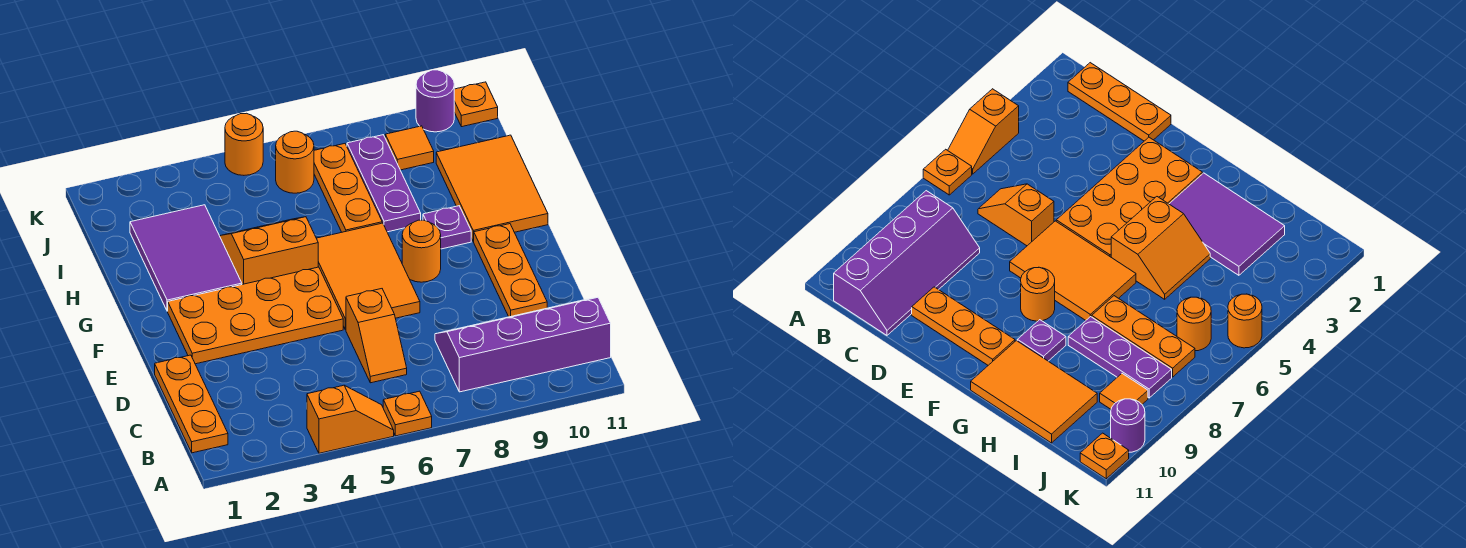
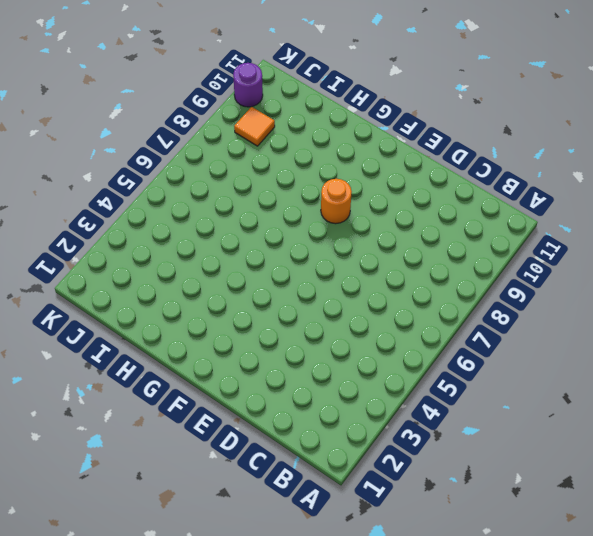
none -> orange 1x2 slope [307,385,394,453]
none -> orange 1x1 plate [383,391,432,436]
none -> orange 1x3 plate [155,355,228,453]

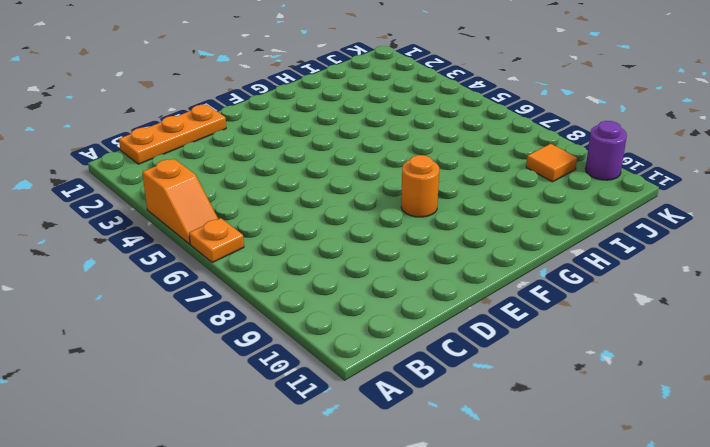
none -> purple 2x4 slope [435,297,611,392]
none -> orange 1x2 slope [346,289,407,383]
none -> orange 1x3 plate [473,224,547,317]

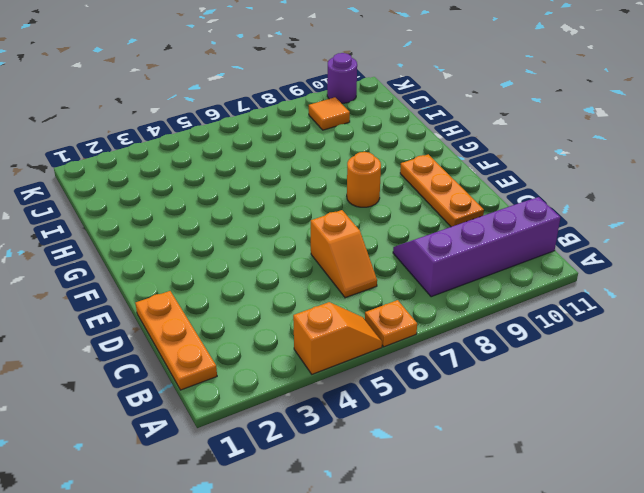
none -> orange 2x4 plate [168,267,343,364]
none -> orange 2x3 tile [316,223,420,330]
none -> purple 2x3 tile [130,205,242,311]

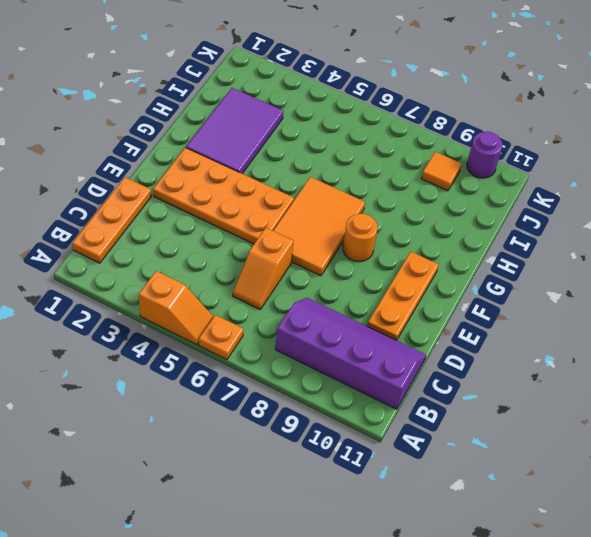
none -> orange 2x2 slope [220,217,318,284]
none -> purple 1x1 plate [423,206,471,249]
none -> orange 2x3 tile [436,135,548,241]

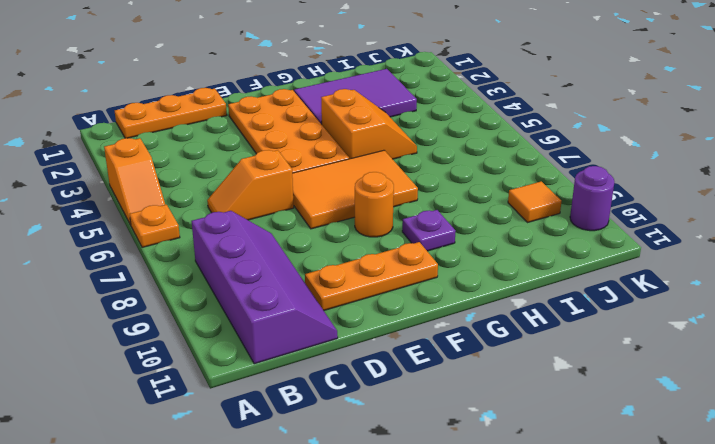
none -> orange 2x3 tile [436,135,548,241]
none -> orange 1x3 plate [314,144,382,232]
none -> purple 1x3 plate [347,135,421,232]

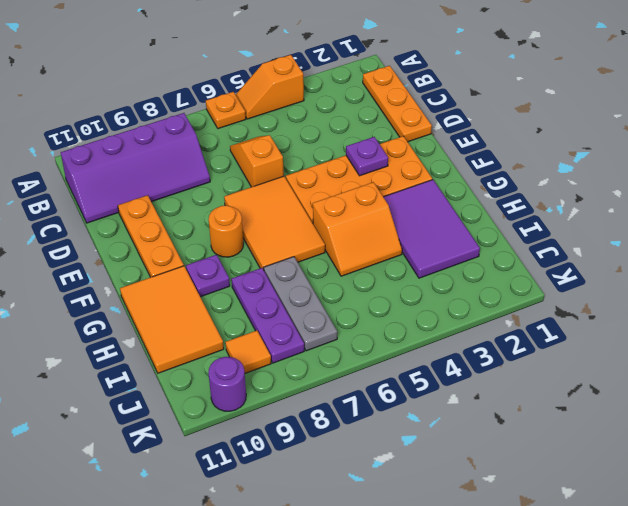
purple 1x1 plate [346,137,388,176] -> none
grey 1x3 plate [264,257,337,351] -> orange 1x3 plate [314,144,382,232]
none -> orange 1x1 round brick [276,131,314,193]
none -> orange 1x1 round brick [225,113,263,175]
none -> orange 1x1 plate [454,82,498,127]

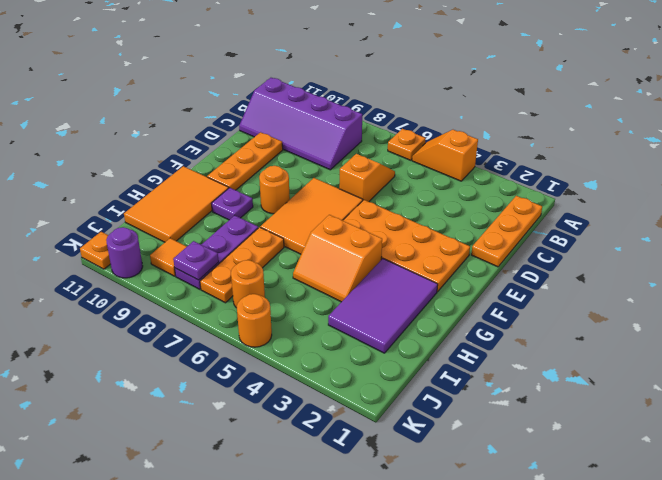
purple 1x1 plate [173,241,219,280] -> none

